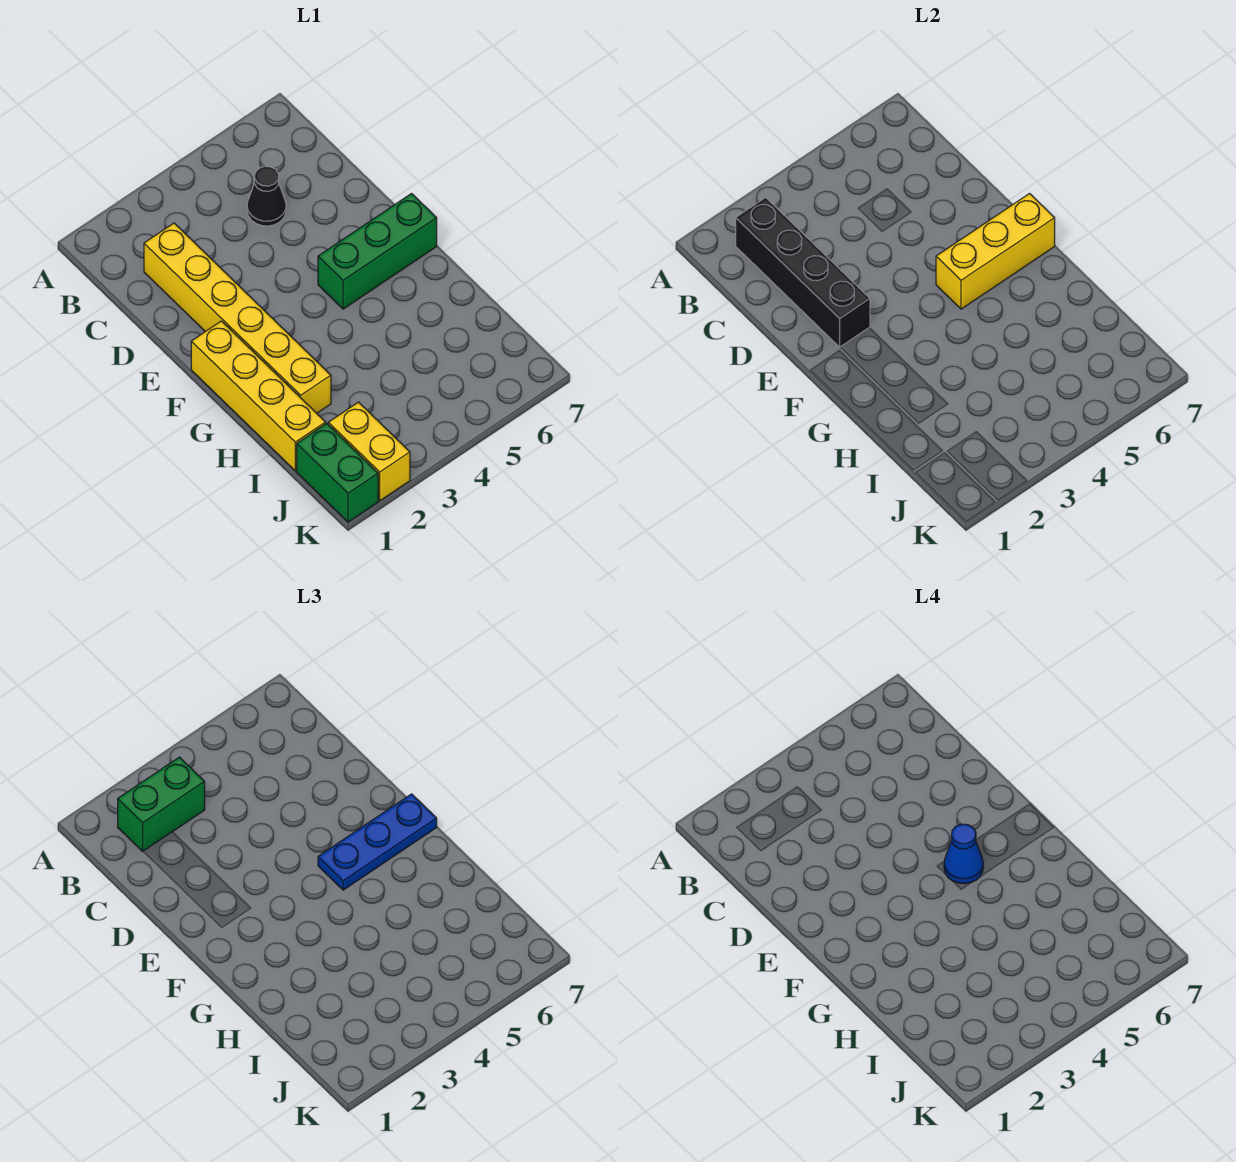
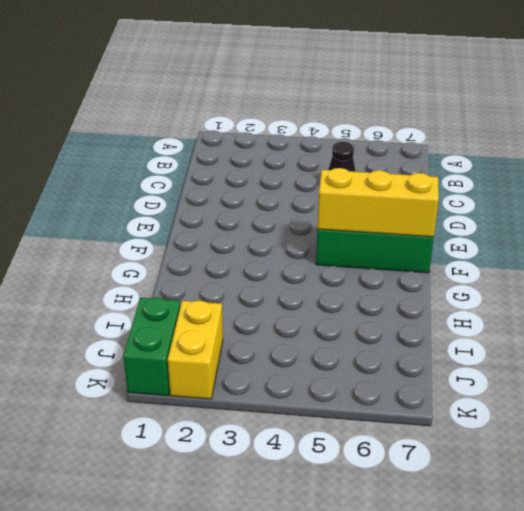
none -> yellow 1x6 brick [144,223,331,413]
none -> yellow 1x4 brick [191,321,326,471]

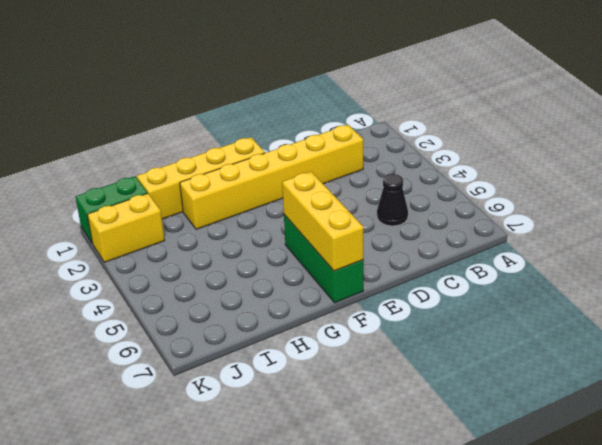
none -> black 1x4 brick [736,197,870,347]
none -> green 1x2 brick [118,757,205,851]

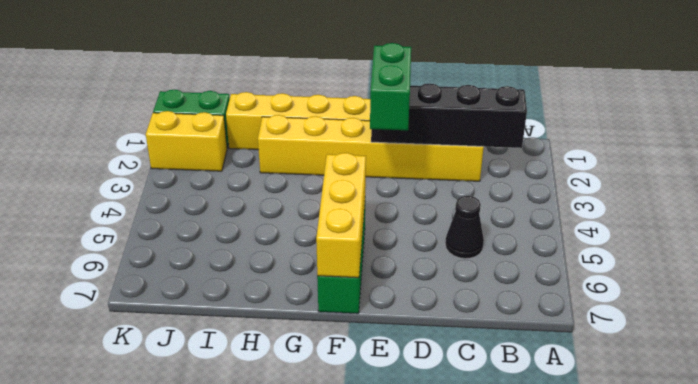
green 1x2 brick [370,43,411,130] -> green 1x2 brick moved to [118,757,205,851]
none -> blue 1x3 plate [318,794,437,890]
none -> blue 1x1 cone [944,824,983,884]

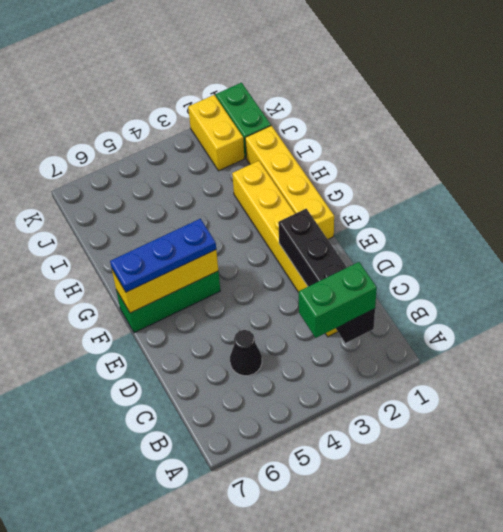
none -> blue 1x1 cone [944,824,983,884]

